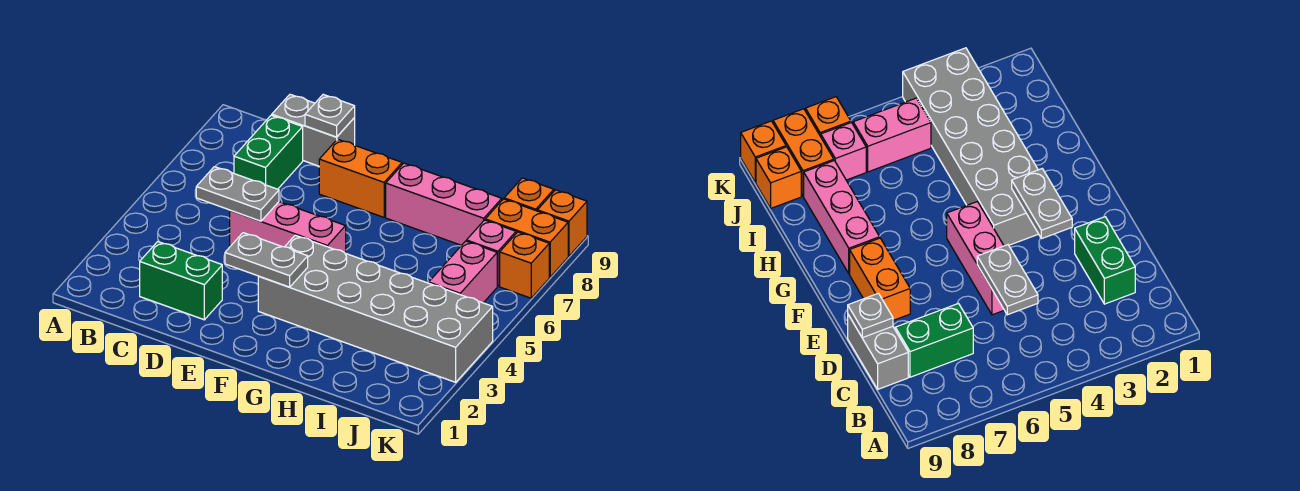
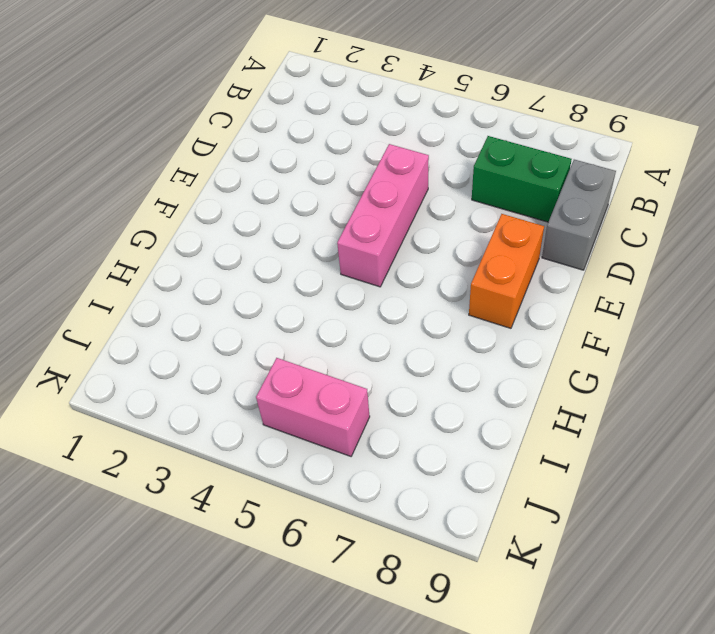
none -> green 1x2 brick [140,242,222,320]
none -> grey 2x6 brick [258,235,493,382]
none -> pink 1x3 brick [386,163,502,245]

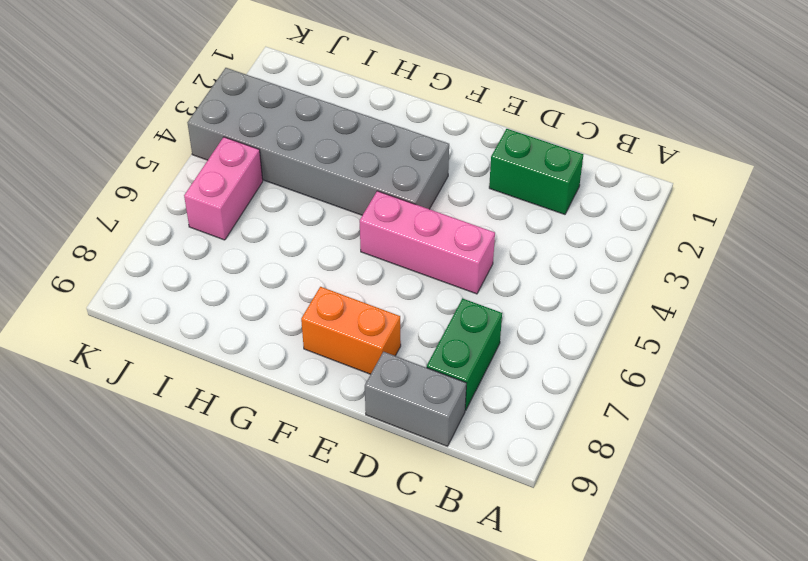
none -> pink 1x3 brick [386,163,502,245]
none -> pink 1x1 brick [467,220,516,286]
none -> orange 1x2 brick [485,199,568,277]

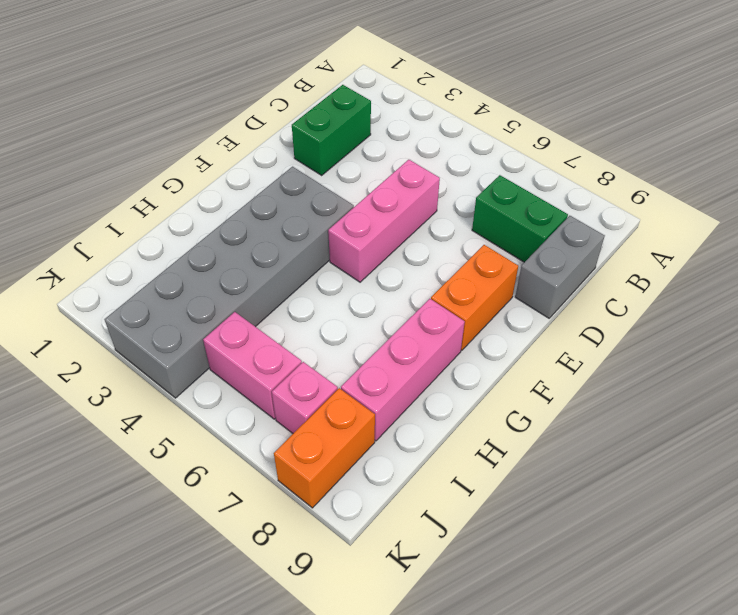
none -> orange 1x1 brick [504,178,554,211]
none -> orange 1x1 brick [500,232,549,298]
none -> orange 1x1 brick [537,190,587,256]

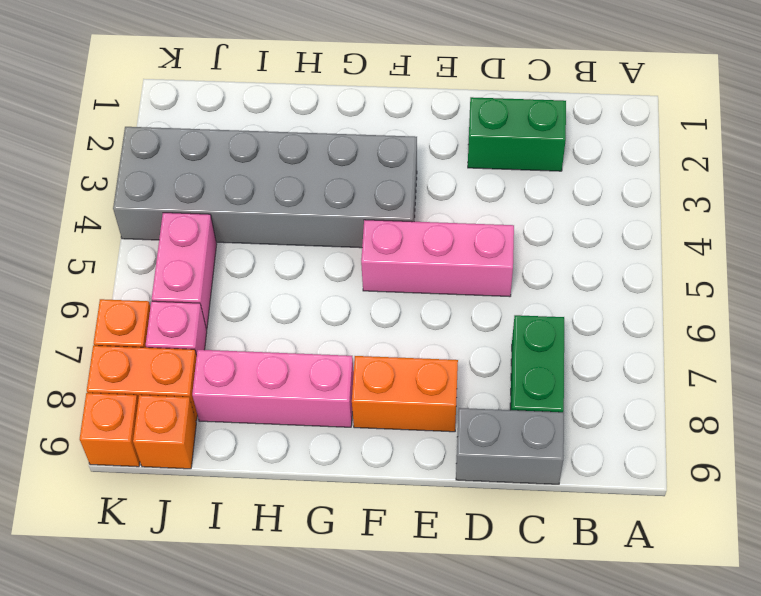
none -> grey 1x2 plate [196,167,279,221]
none -> grey 1x1 plate [305,94,355,137]
none -> grey 1x2 plate [225,233,308,287]

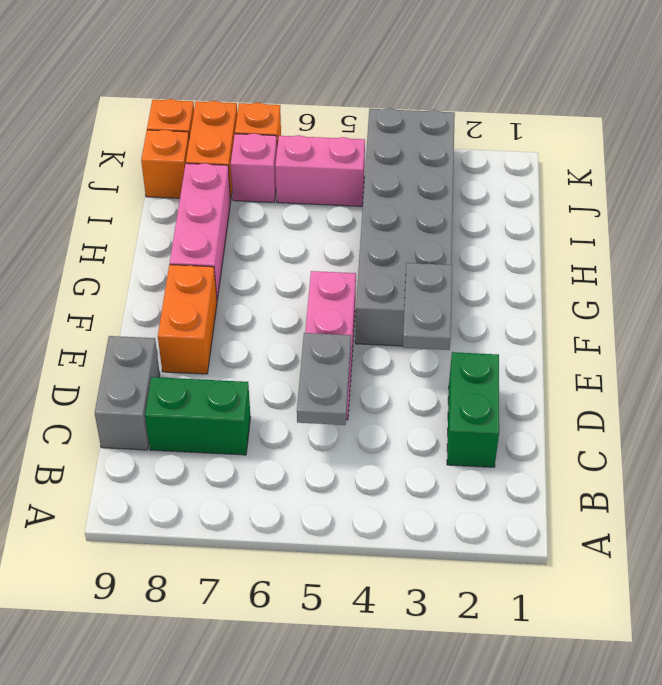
none -> grey 1x1 plate [305,94,355,137]

